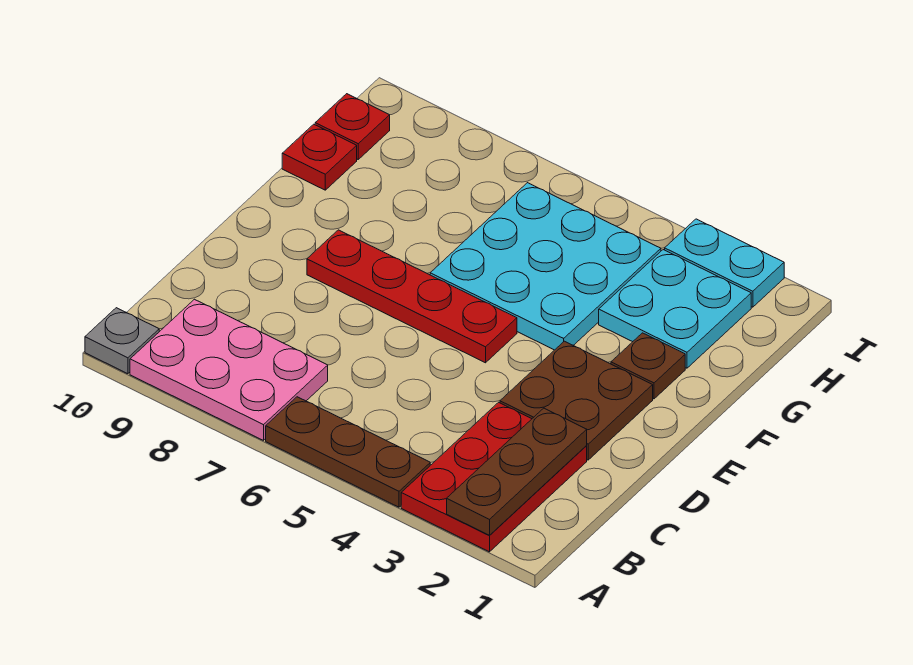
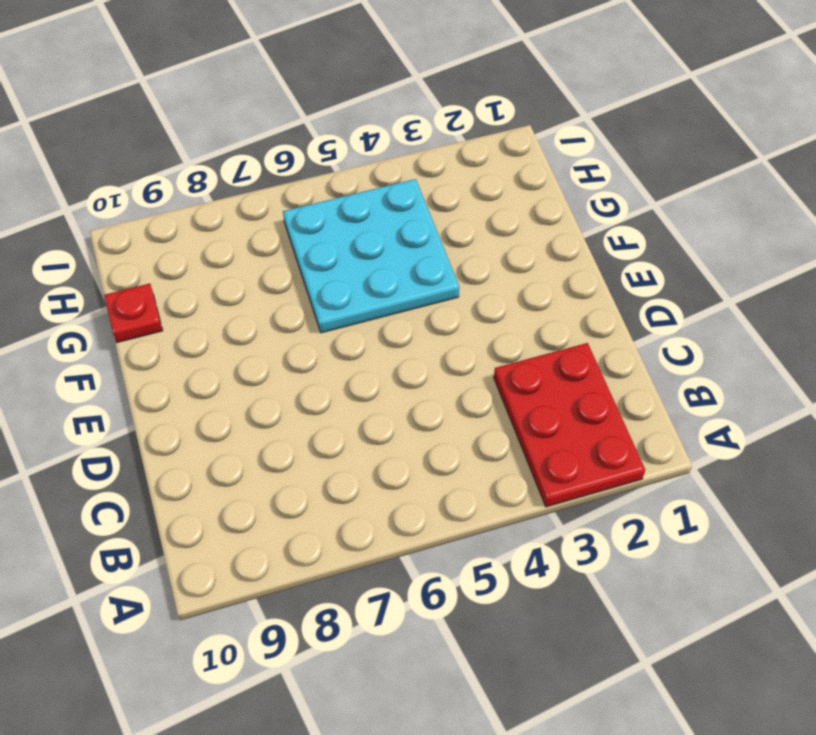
none -> brown 1x3 plate [266,397,430,507]
none -> pink 2x3 plate [130,299,328,440]
none -> grey 1x1 plate [85,308,159,374]

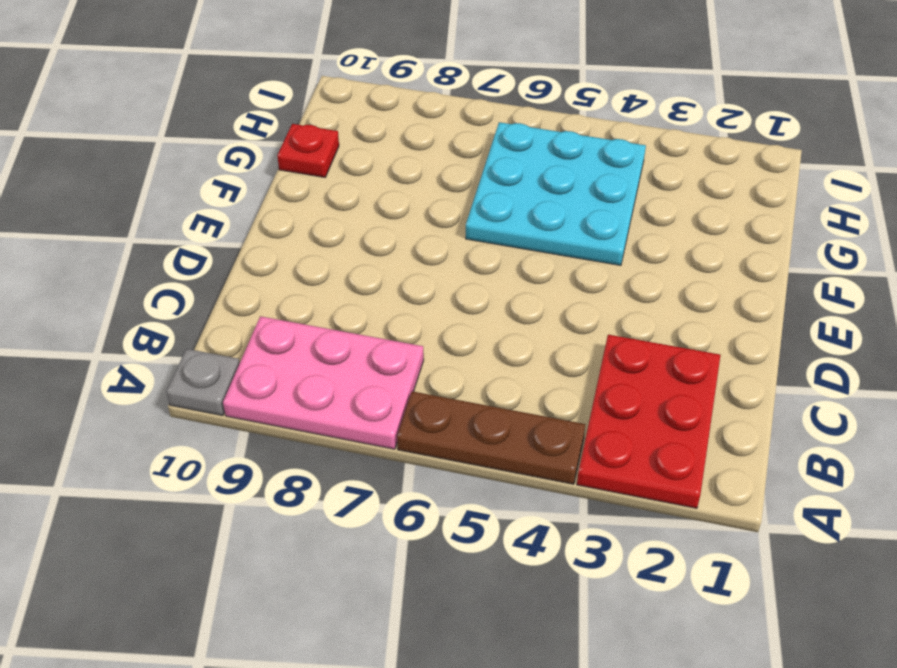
none -> brown 2x2 plate [500,341,653,460]
none -> red 1x4 plate [307,230,517,363]
none -> brown 1x1 plate [611,333,685,399]

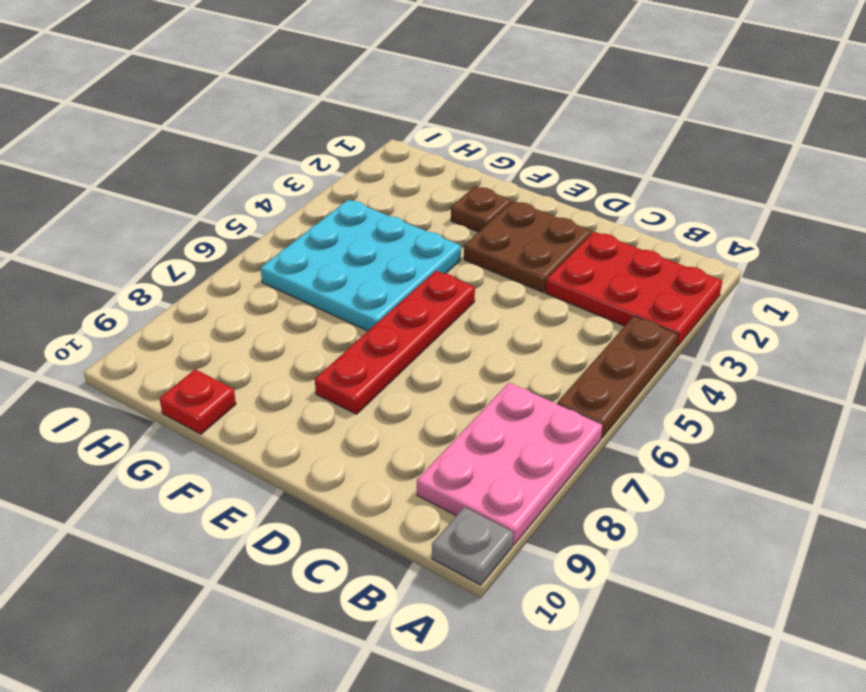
none -> cyan 2x2 plate [599,250,751,368]
none -> red 1x1 plate [315,94,390,159]
none -> cyan 1x2 plate [665,219,784,307]

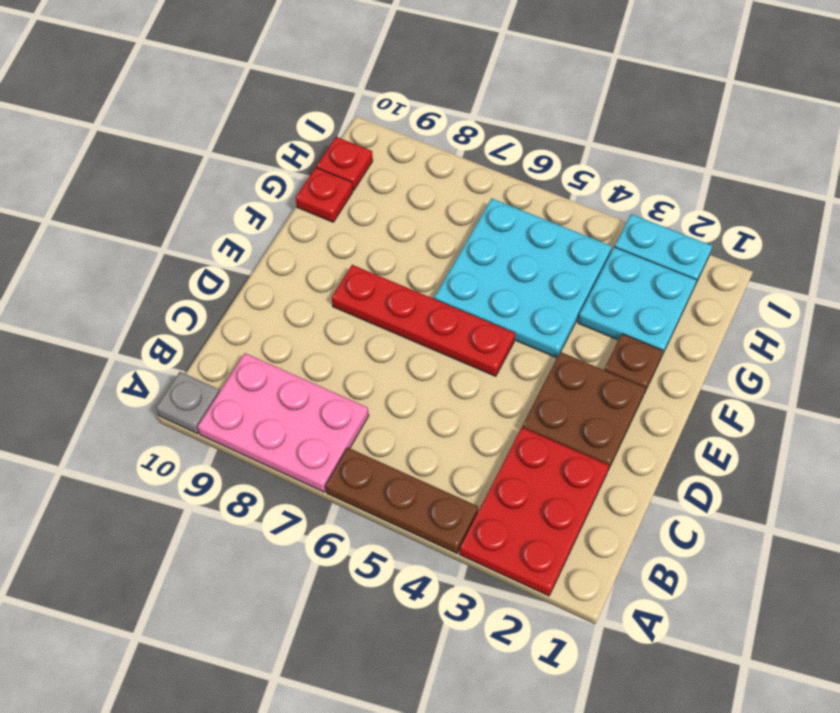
none -> brown 1x3 plate [447,408,587,535]

